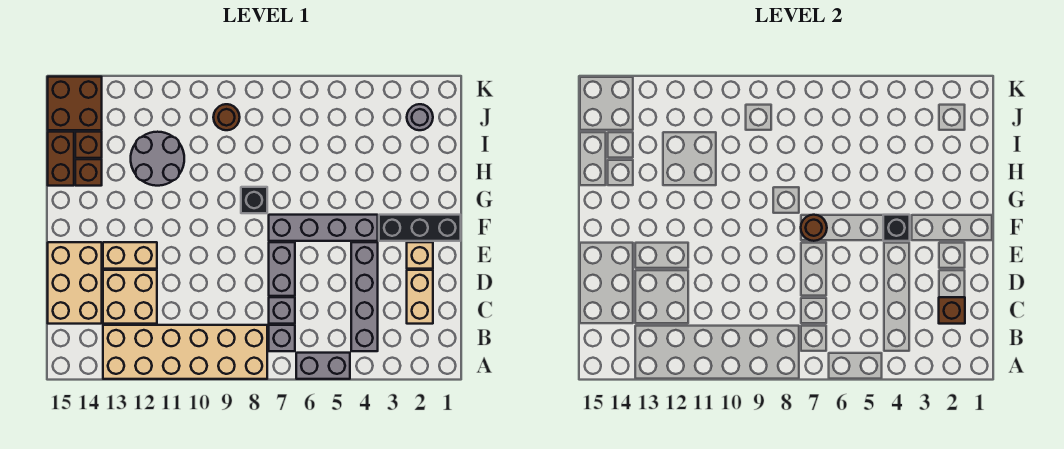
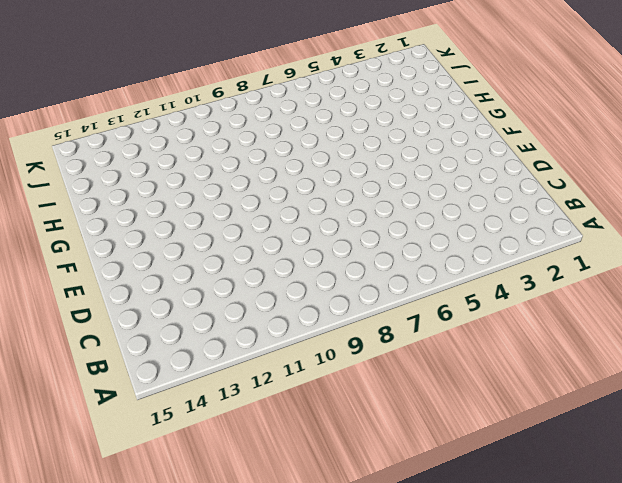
none -> grey 1x2 brick [296,353,350,379]
none -> tan 2x6 brick [103,325,267,379]
none -> grey 1x4 brick [351,242,378,351]

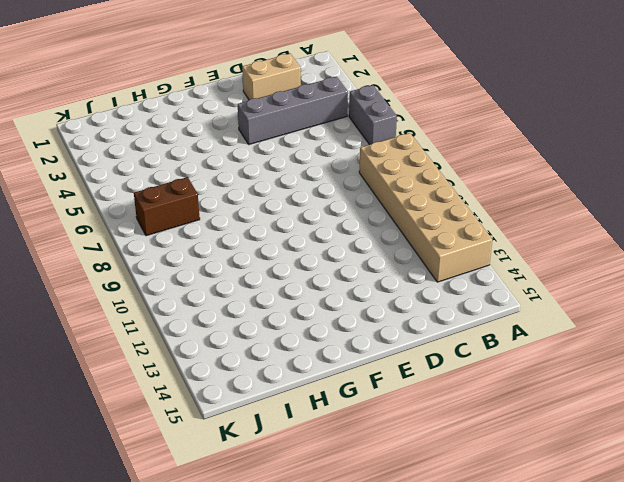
brown 1x2 brick [134,177,200,236] -> brown 1x2 brick moved to [48,132,74,186]
none -> grey 1x1 brick [269,325,295,351]
none -> grey 1x1 brick [269,297,295,324]
none -> tan 2x2 brick [103,270,157,324]

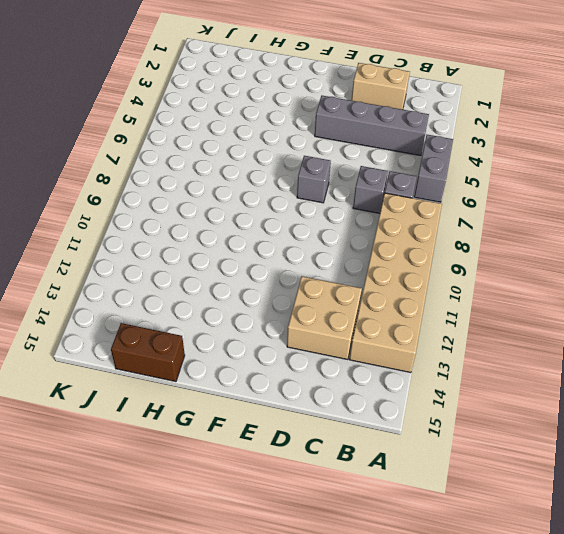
grey 1x1 brick [297,156,331,203] -> grey 1x2 brick [269,242,295,296]
none -> tan 2x3 brick [48,242,102,324]
none -> tan 1x1 brick [407,242,433,269]
none -> tan 1x2 brick [103,242,157,269]

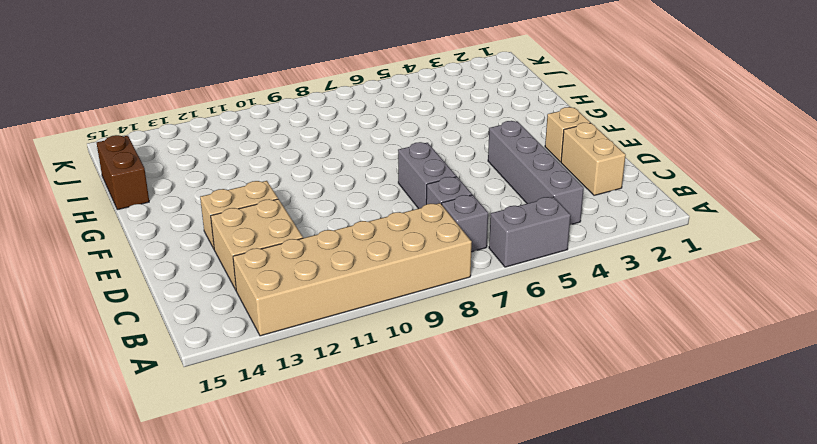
none -> tan 2x3 brick [48,242,102,324]
none -> black 1x3 brick [379,215,461,241]
none -> grey 1x4 brick [269,215,378,241]

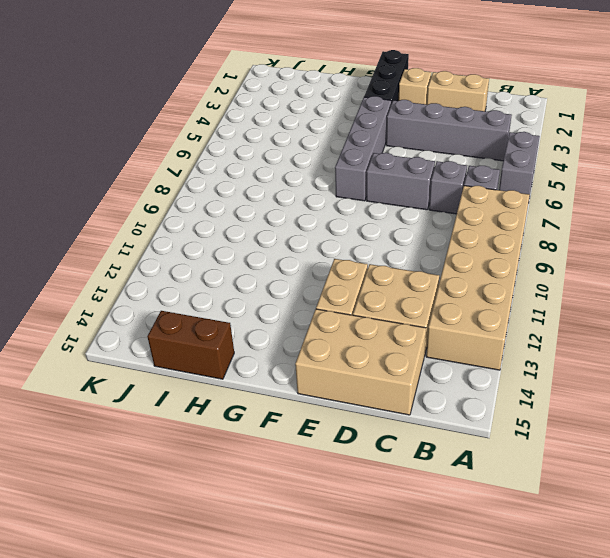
none -> black 1x1 brick [241,187,267,213]
none -> grey 2x2 round brick [131,132,184,186]
none -> brown 1x1 brick [75,159,102,186]

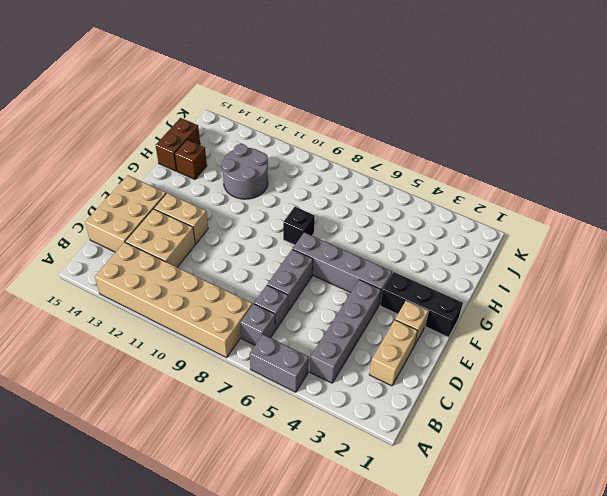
none -> brown 1x1 brick [75,132,102,158]
none -> grey 1x1 round brick [407,104,433,130]
none -> brown 1x1 round brick [213,104,240,130]

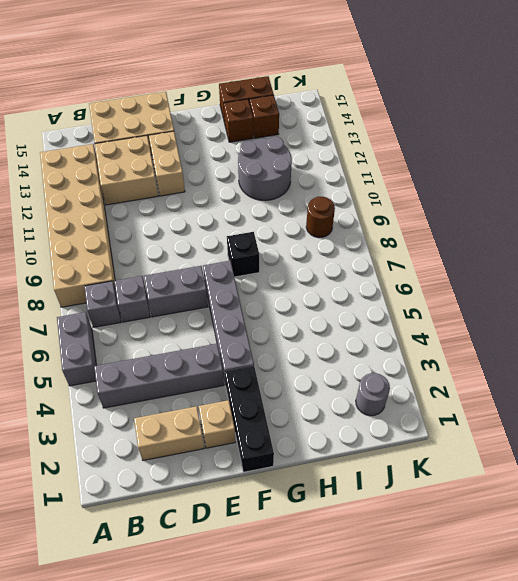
none -> brown 2x2 brick [48,77,102,130]
none -> brown 1x1 brick [939,297,965,324]
none -> black 1x1 brick [883,215,910,241]

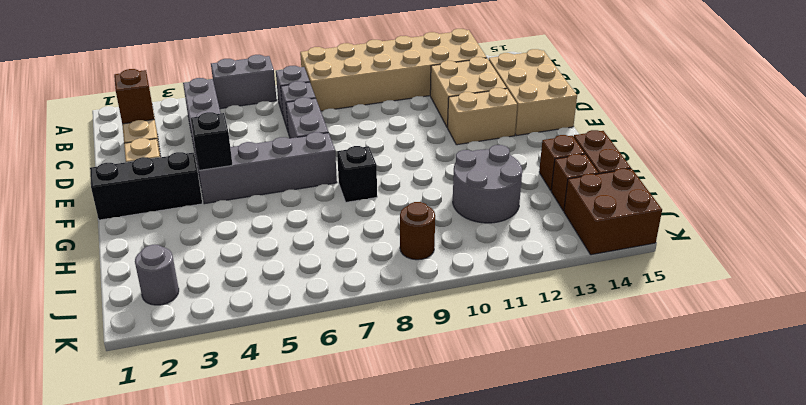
none -> brown 1x1 round brick [801,215,827,241]

